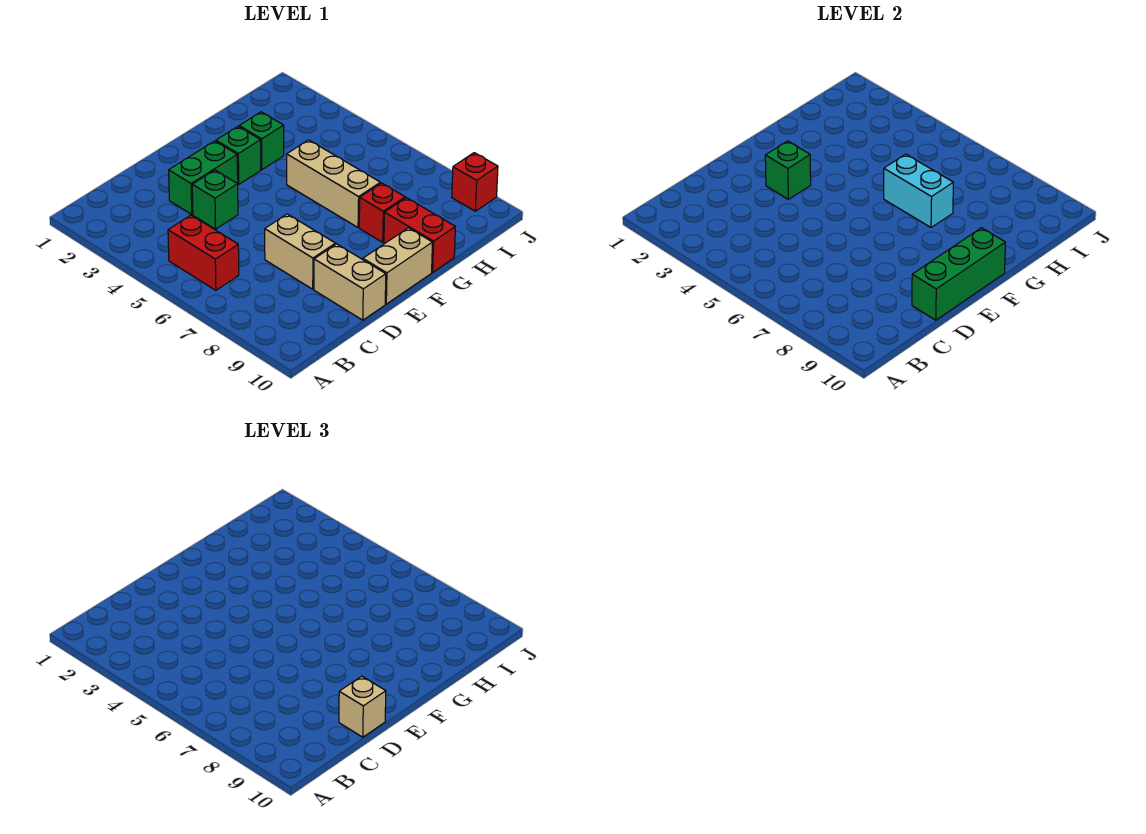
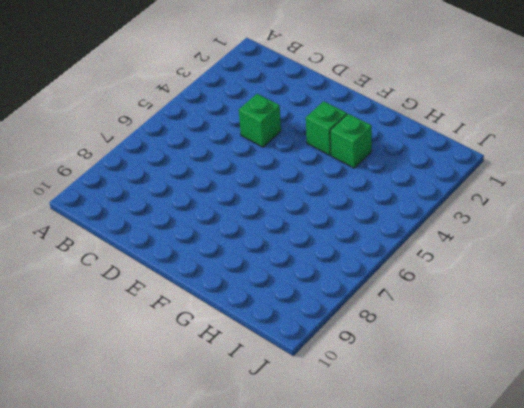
none -> red 1x2 brick [168,215,239,290]
none -> green 1x2 brick [169,141,238,214]
none -> tan 1x2 brick [265,214,336,289]

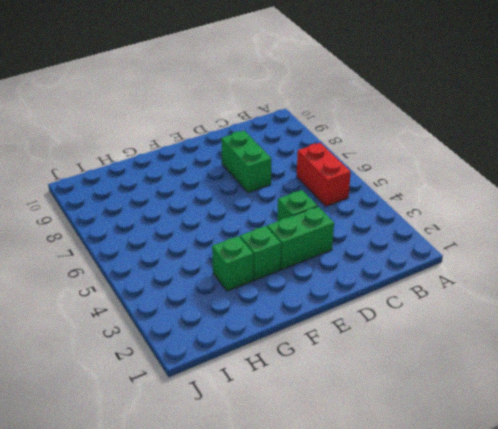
green 1x2 brick [221,131,271,193] -> tan 1x2 brick [265,214,336,289]
none -> tan 1x2 brick [314,244,386,320]
none -> tan 1x2 brick [363,228,433,304]
none -> tan 1x3 brick [287,140,380,227]

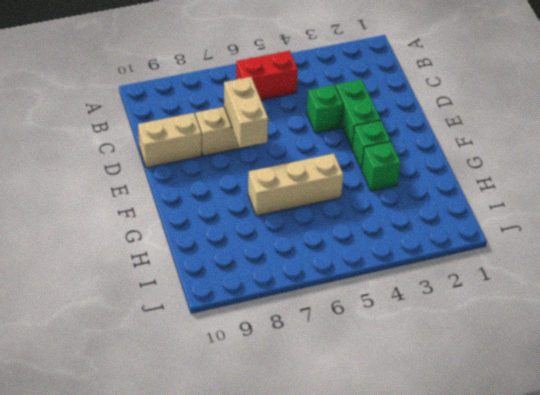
tan 1x2 brick [224,77,268,148] -> tan 1x2 brick moved to [363,228,433,304]
none -> red 1x1 brick [359,183,405,242]
none -> red 1x2 brick [384,198,455,272]
none -> red 1x1 brick [452,153,498,211]

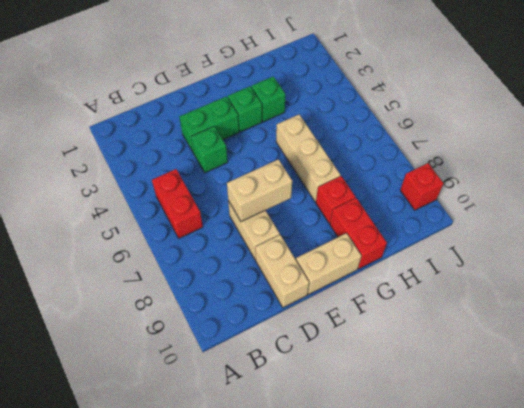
tan 1x2 brick [227,159,292,222] -> none
none -> green 1x3 brick [912,228,1006,320]
none -> green 1x1 brick [765,141,811,199]
none -> cyan 1x2 brick [884,154,953,227]

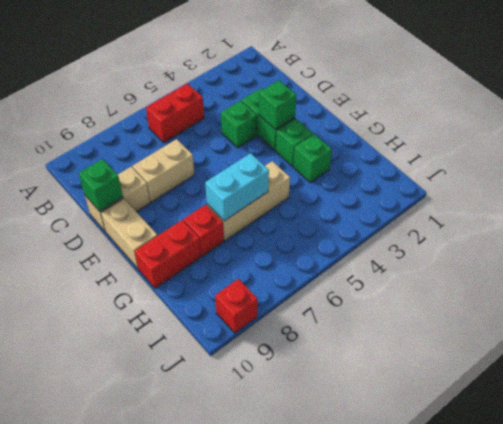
green 1x1 brick [79,159,123,211] -> green 1x3 brick [912,228,1006,320]
none -> tan 1x1 brick [339,676,386,737]

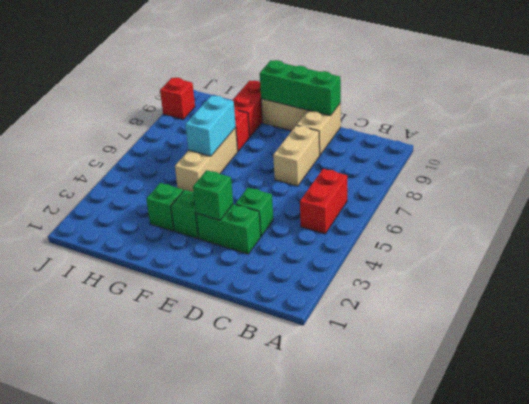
none -> tan 1x1 brick [339,676,386,737]

